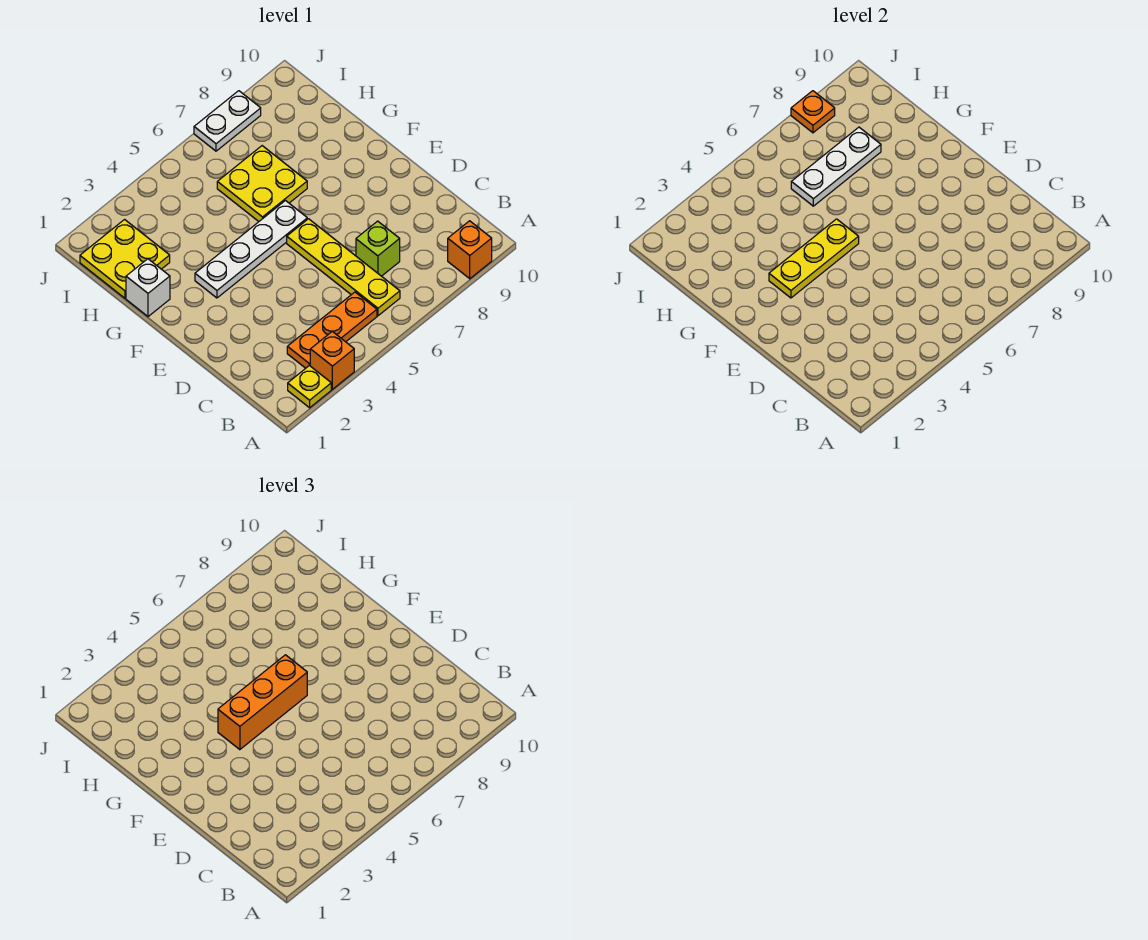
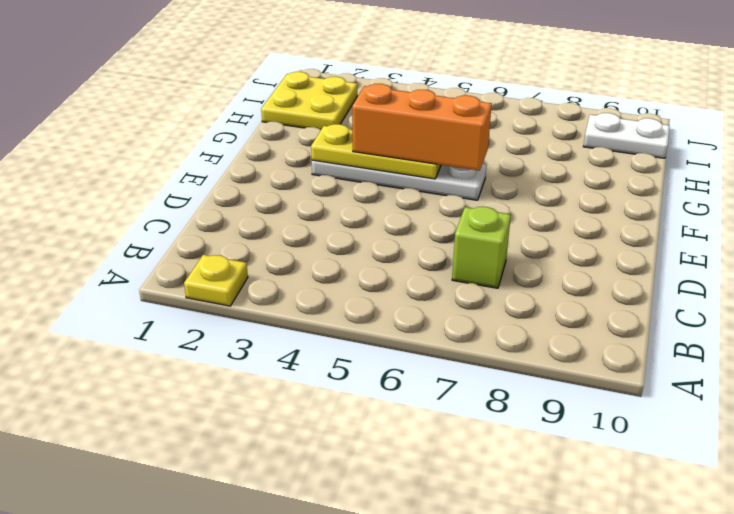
white 1x2 plate [583,113,670,158] -> white 1x2 plate moved to [194,91,261,151]
none -> orange 1x1 brick [310,331,354,389]
none -> orange 1x1 brick [448,221,492,279]
none -> orange 1x3 plate [287,292,377,368]

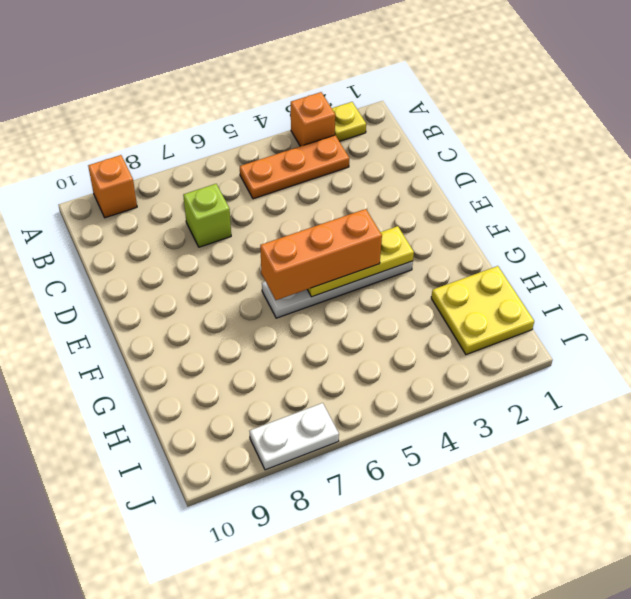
none -> yellow 1x4 plate [287,219,400,316]
none -> white 1x1 brick [126,259,170,317]
none -> yellow 2x2 plate [217,146,307,221]

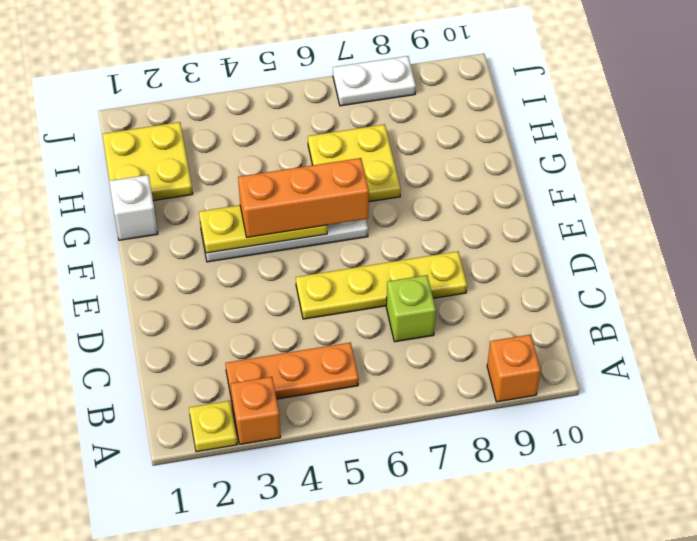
yellow 1x4 plate [296,251,467,319] -> yellow 1x4 plate turned to [287,219,400,316]
none -> white 1x3 plate [791,127,881,206]
none -> orange 1x1 plate [791,91,835,133]

